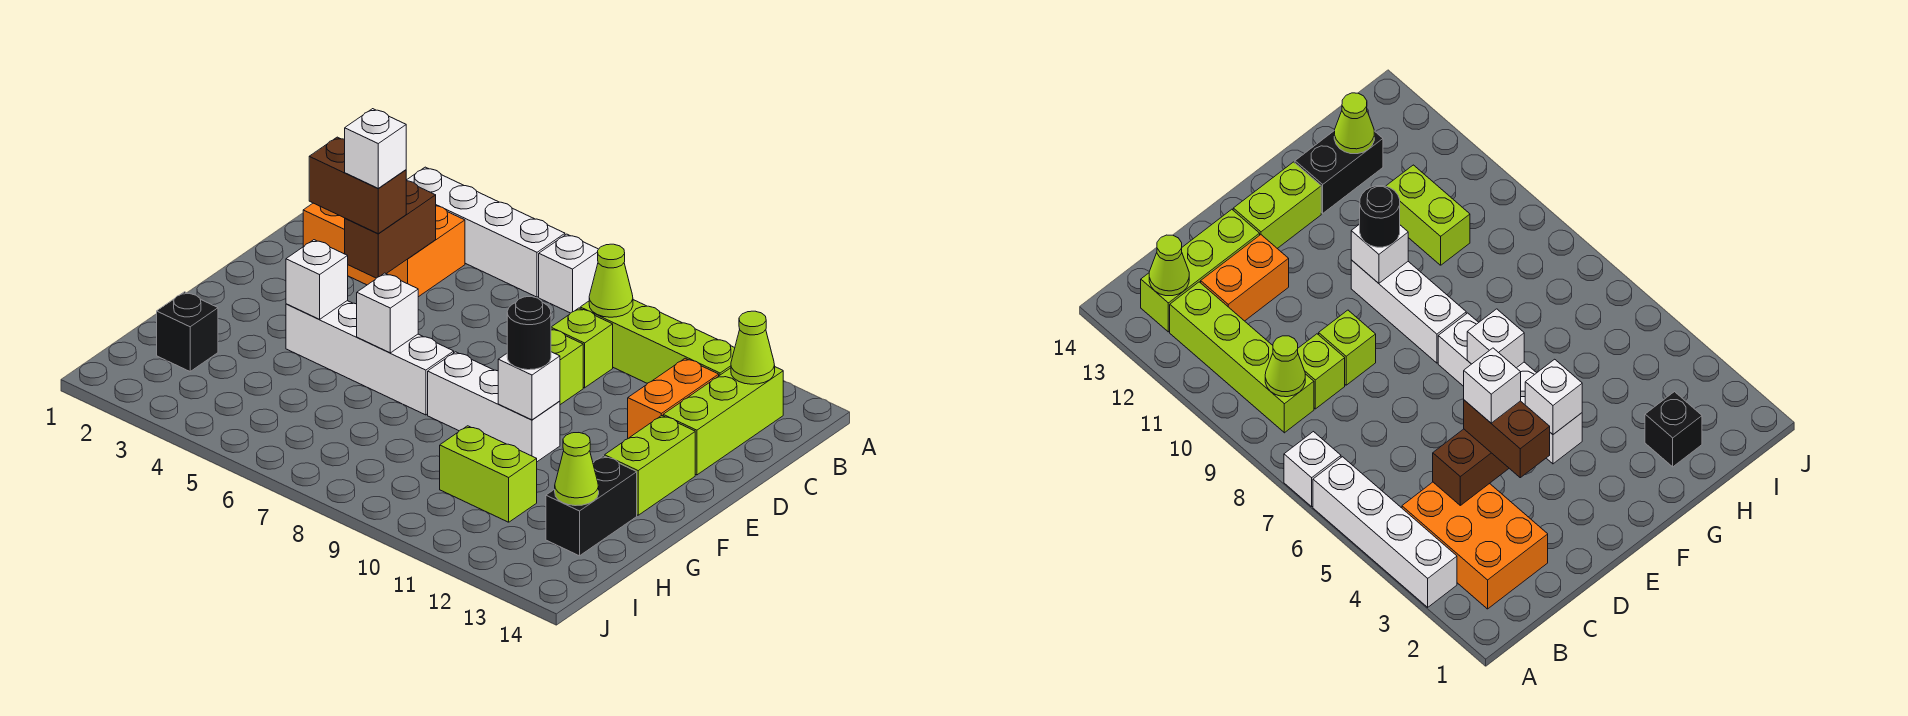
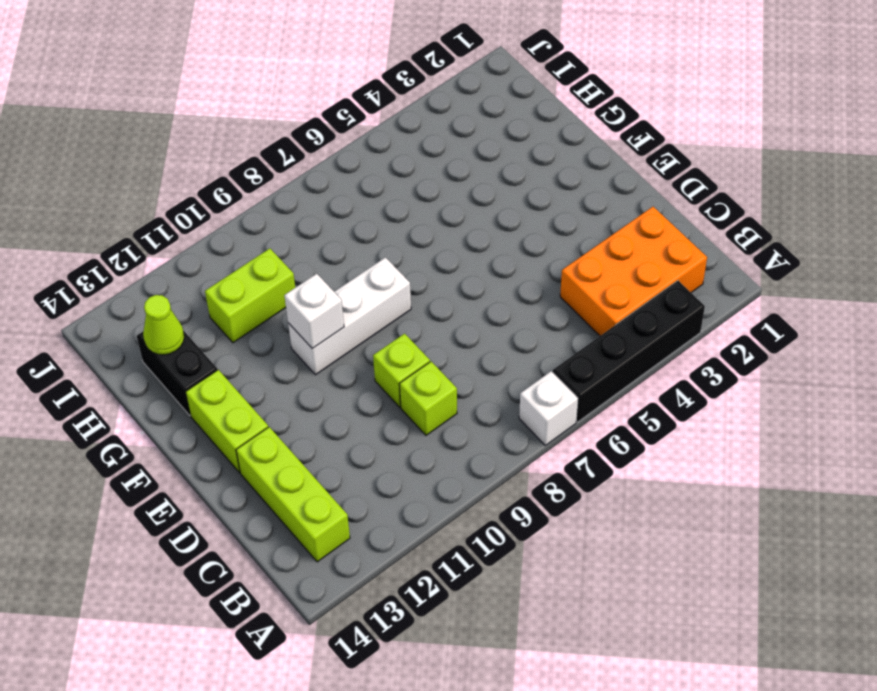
black 1x4 brick [553,281,705,422] -> white 1x4 brick [406,167,565,297]
none -> lime 1x4 brick [580,300,735,383]
none -> orange 1x2 brick [628,358,719,438]
none -> white 1x4 brick [286,301,454,415]

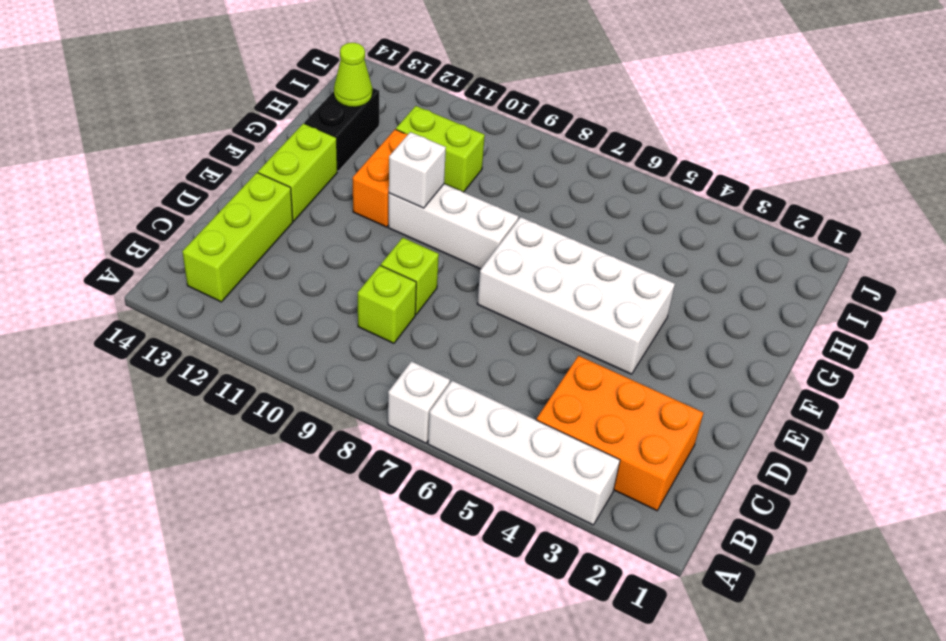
white 2x4 brick [477,217,675,374] -> white 1x4 brick [286,301,454,415]
orange 1x2 brick [353,129,408,227] -> orange 1x2 brick moved to [628,358,719,438]
none -> lime 1x4 brick [580,300,735,383]
none -> black 1x1 brick [157,292,218,371]
none -> lime 1x1 cone [589,244,633,317]

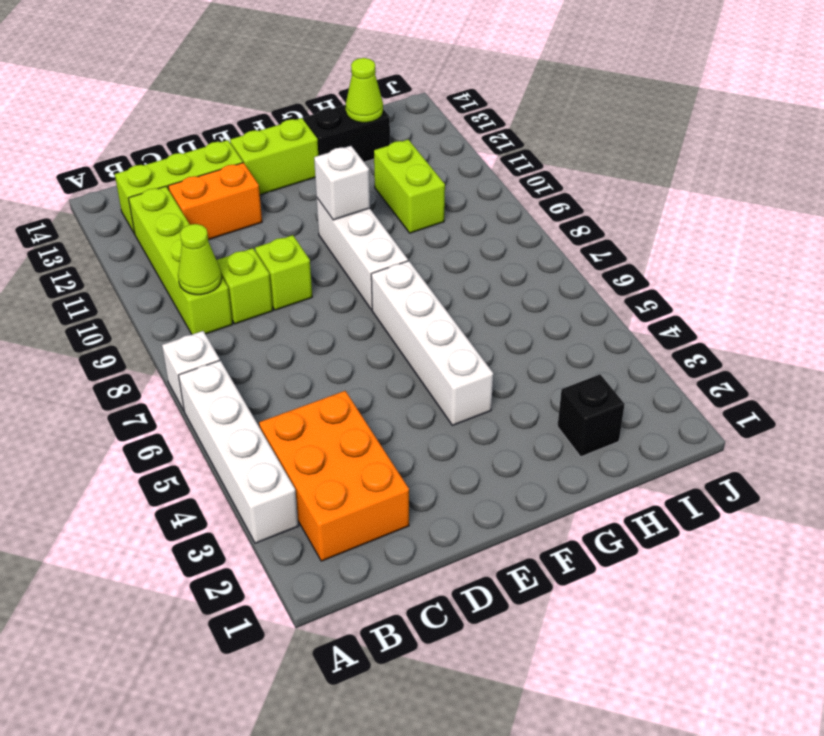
none -> lime 1x1 cone [731,311,775,384]
none -> brown 1x2 brick [345,181,436,278]
none -> white 1x1 brick [286,240,348,319]

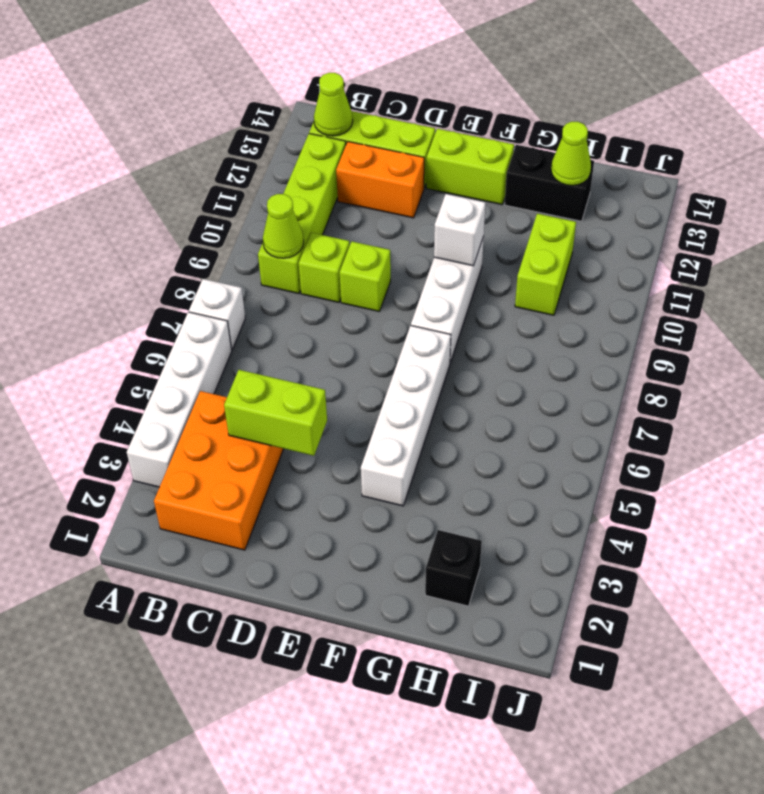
lime 1x2 brick [224,370,327,456] -> brown 1x2 brick [345,181,436,278]
none -> white 1x1 brick [286,240,348,319]
none -> white 1x1 brick [357,273,418,353]
none -> brown 1x2 brick [309,137,406,234]

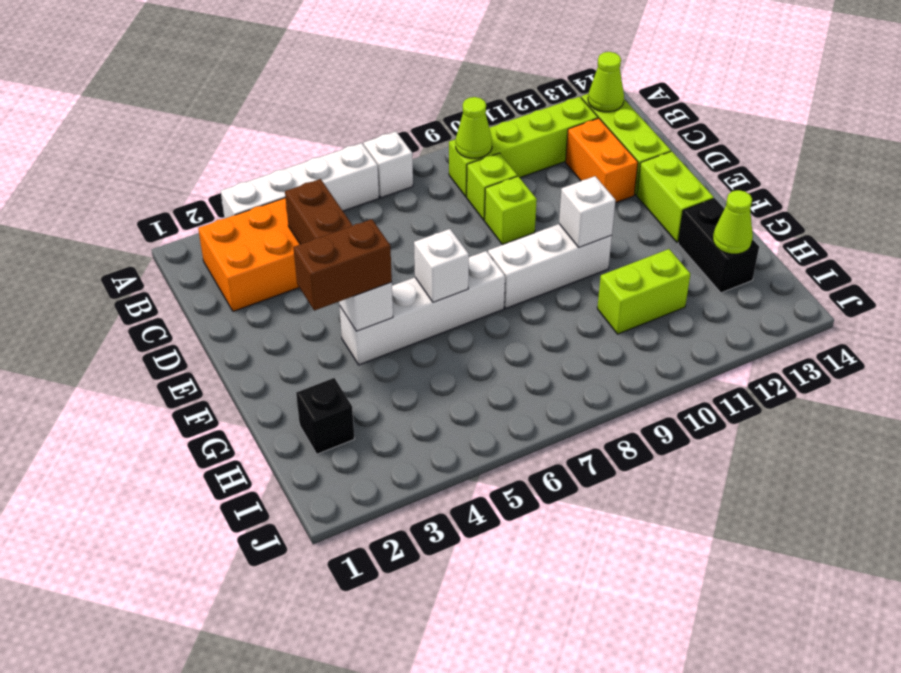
brown 1x2 brick [293,219,392,311] -> brown 1x2 brick moved to [309,137,406,234]
none -> black 1x1 round brick [507,297,551,370]
none -> white 1x1 brick [345,109,406,188]

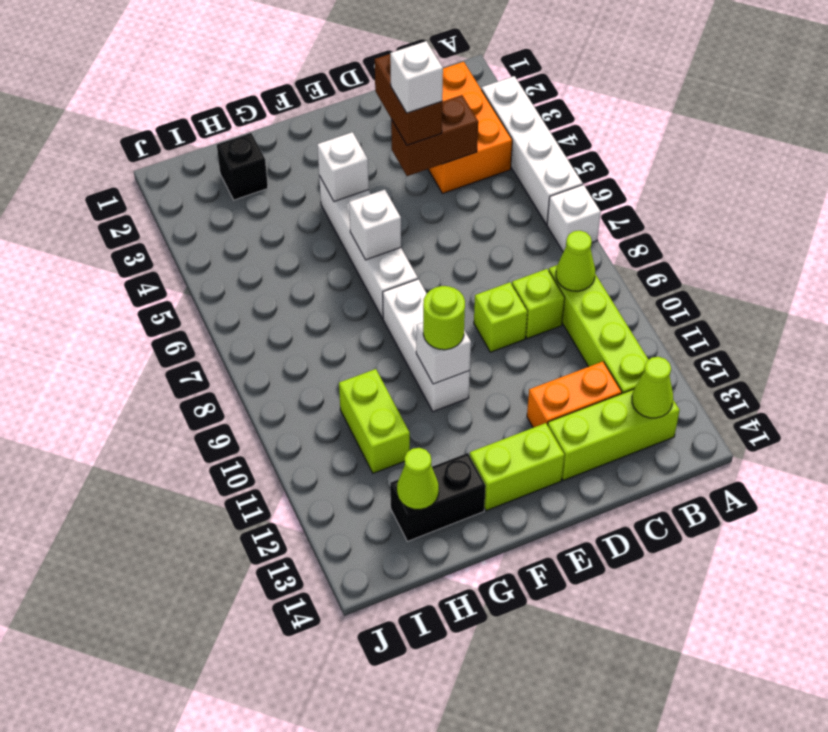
lime 1x1 round brick [423,286,465,350] -> black 1x1 round brick [507,297,551,370]

